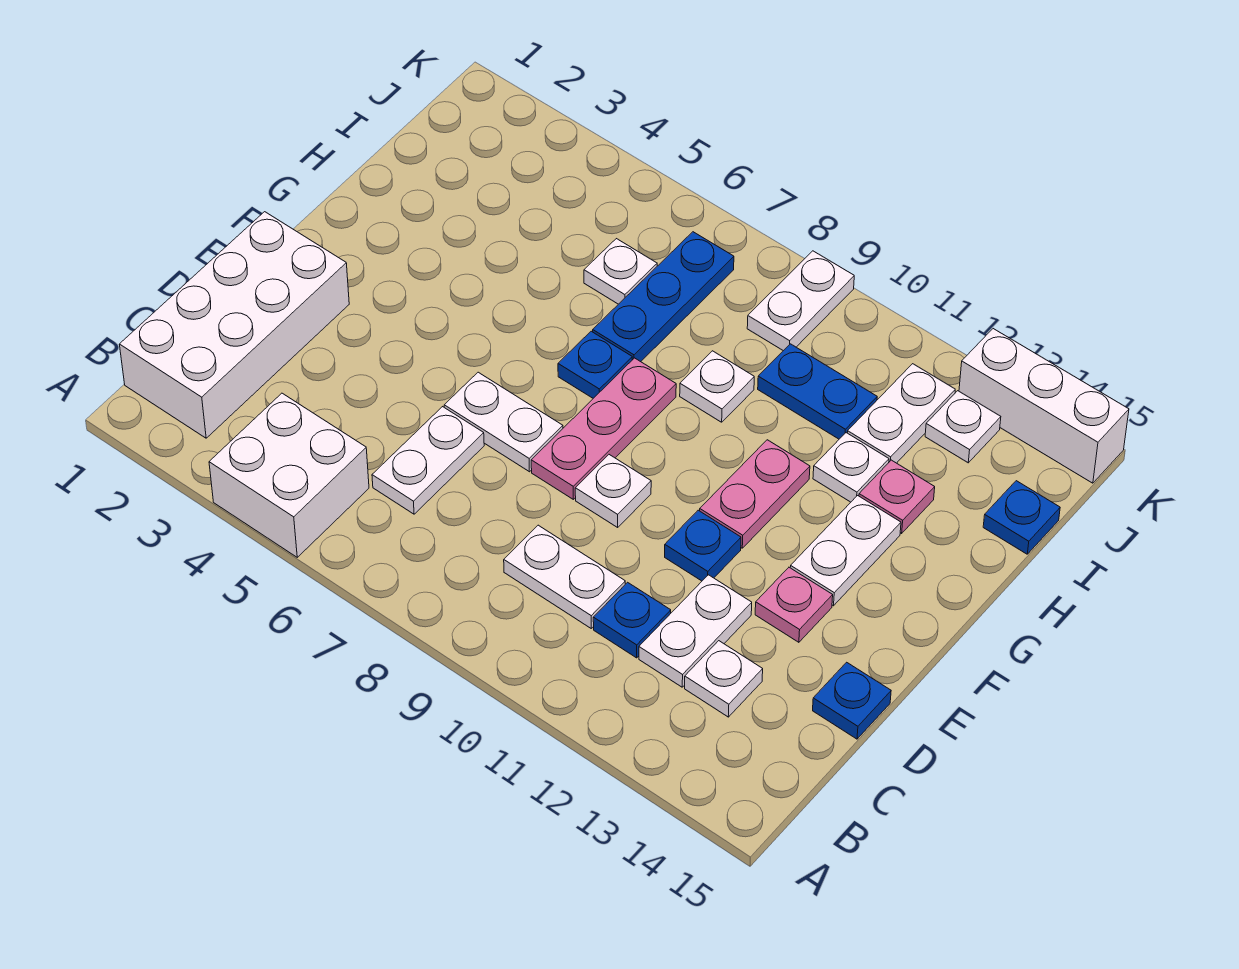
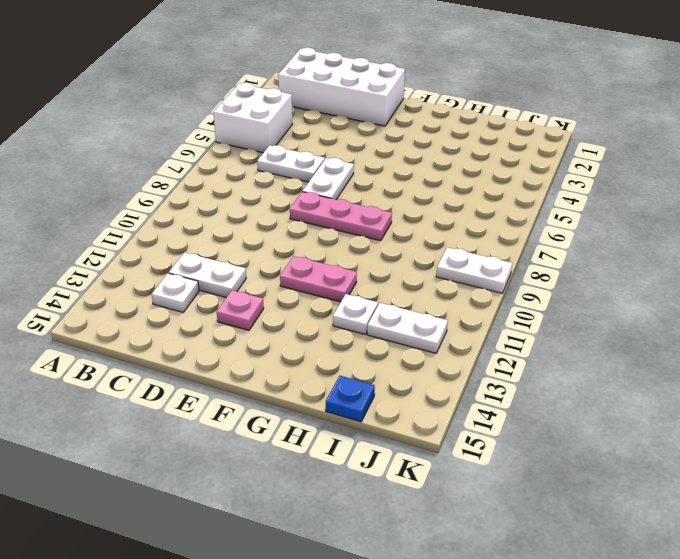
none -> white 1x2 plate [504,525,625,628]
none -> blue 1x1 plate [593,582,671,658]
none -> blue 1x1 plate [813,662,891,739]

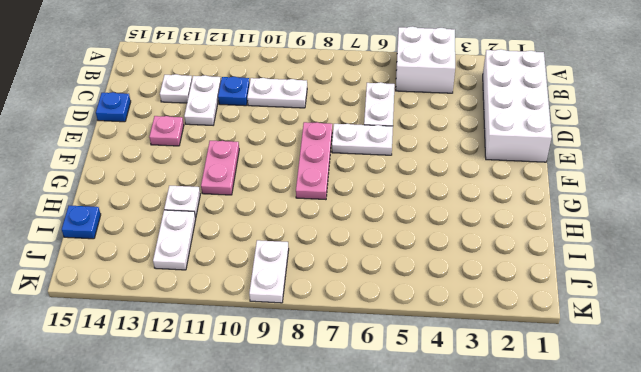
none -> white 1x1 plate [575,455,651,527]
none -> blue 1x1 plate [665,510,741,581]
none -> white 1x2 plate [790,496,901,606]

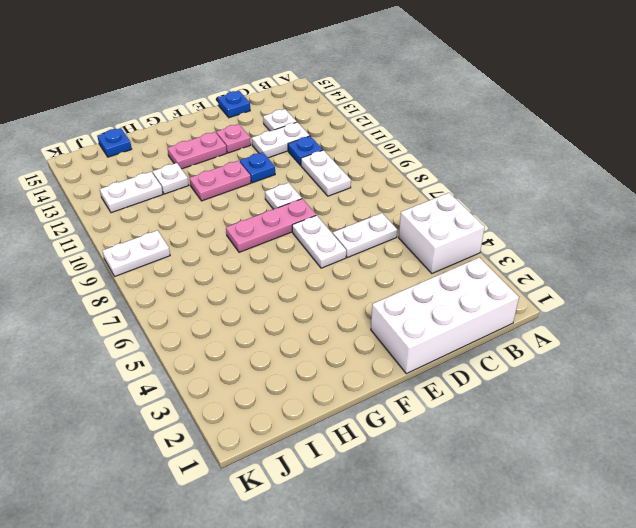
pink 1x2 plate [167,132,227,169] -> white 1x2 plate [790,496,901,606]
none -> blue 1x1 plate [558,331,632,398]
none -> blue 1x3 plate [593,232,734,362]
none -> white 1x1 plate [680,351,754,422]

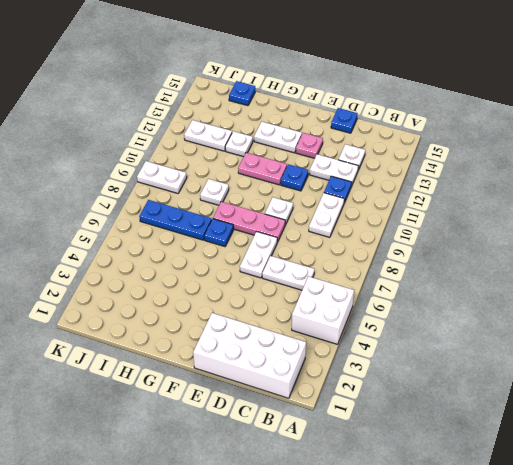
none -> pink 1x1 plate [859,460,935,533]
none -> white 1x1 plate [584,239,657,304]
none -> blue 1x2 plate [758,344,877,439]

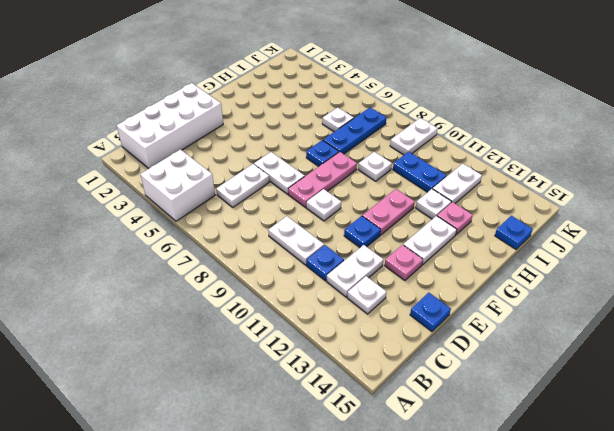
none -> white 1x1 plate [925,391,1001,463]
none -> white 1x3 brick [959,329,1129,483]

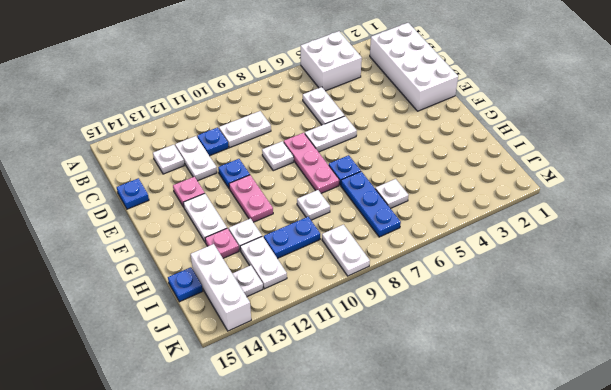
white 1x3 brick [190,244,251,331] -> white 1x3 brick turned to [959,329,1129,483]

